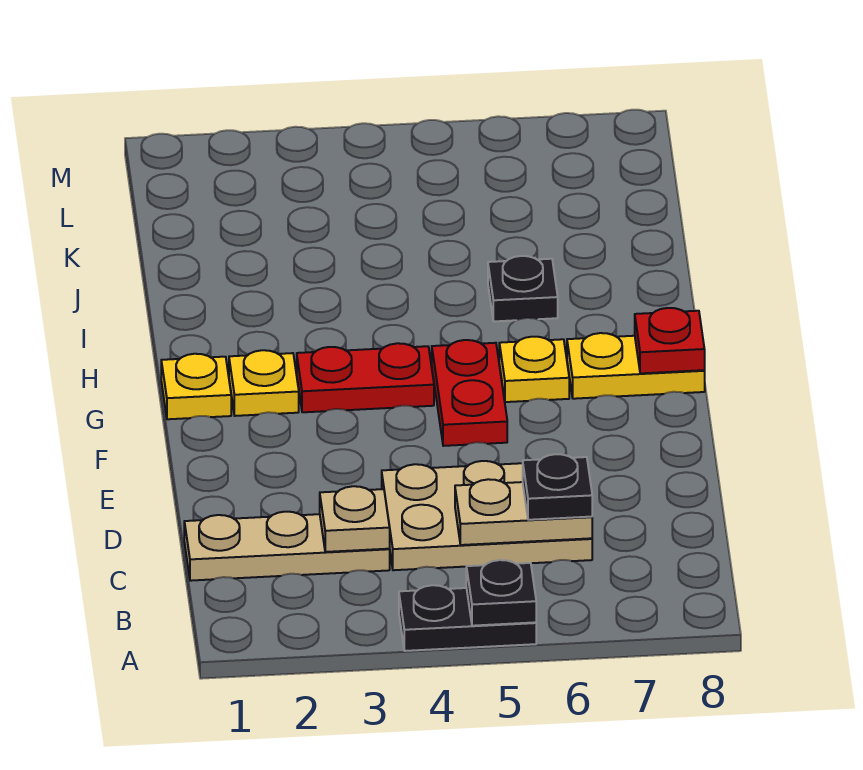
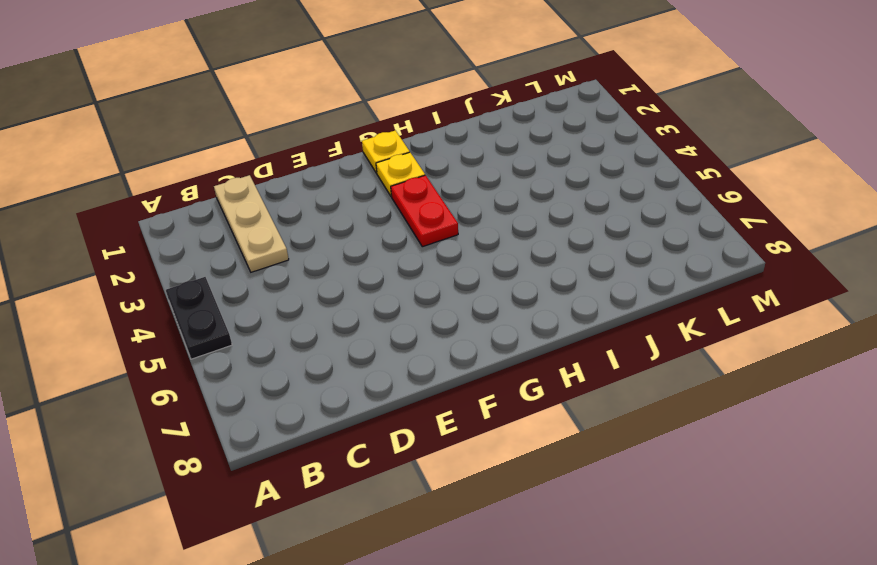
none -> tan 2x3 plate [382,461,592,570]
none -> red 1x2 plate [432,340,507,446]
none -> yellow 1x1 plate [499,337,569,402]

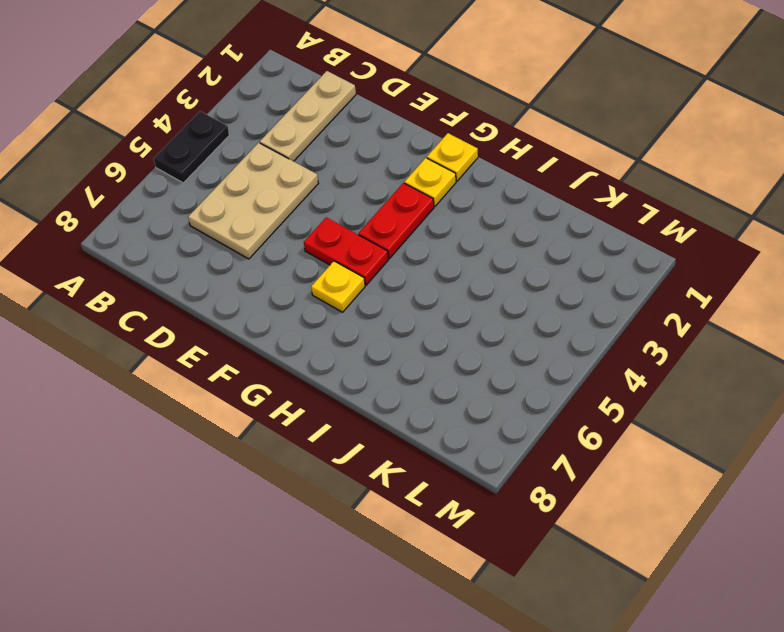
none -> yellow 1x2 plate [567,333,705,399]
none -> black 1x1 plate [488,256,558,321]
none -> black 1x1 plate [466,560,536,626]

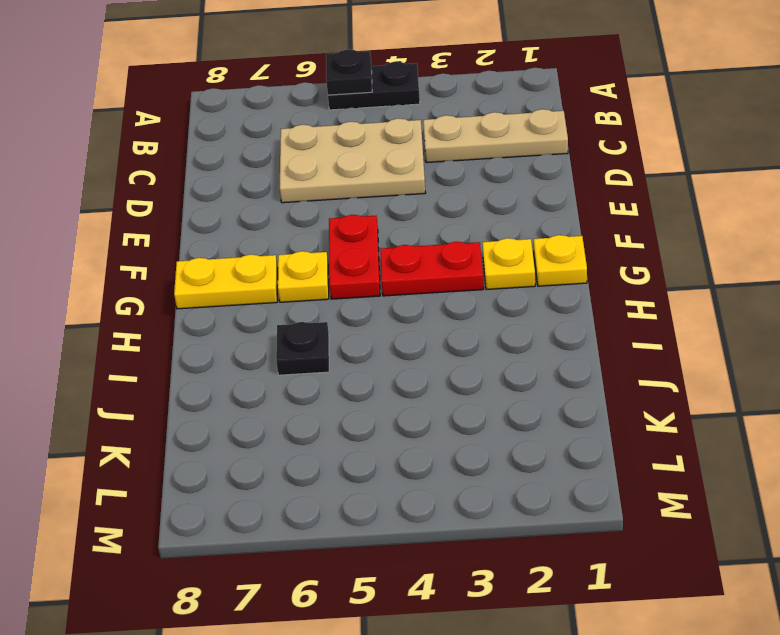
none -> tan 1x1 plate [320,486,390,552]
none -> tan 1x2 plate [455,479,592,545]
none -> red 1x1 plate [635,308,705,373]

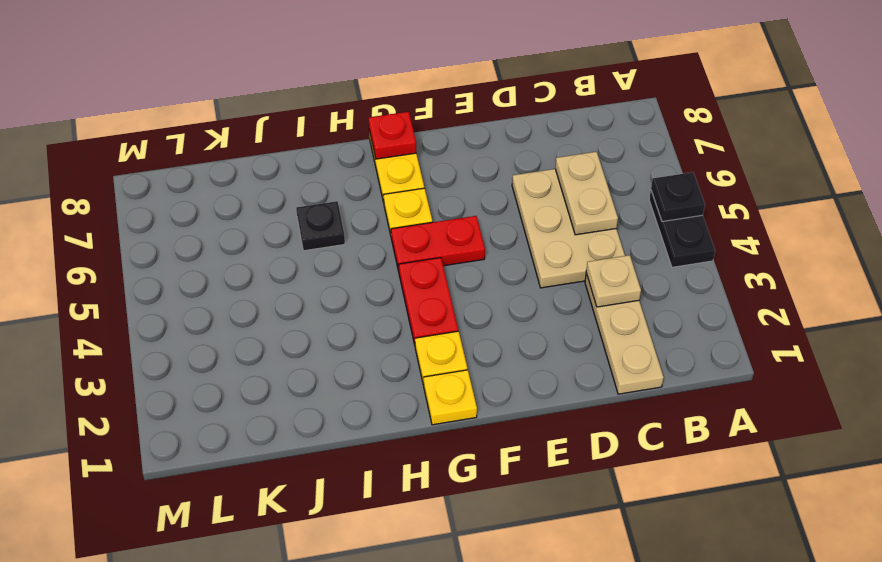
none -> black 1x1 plate [523,454,592,520]

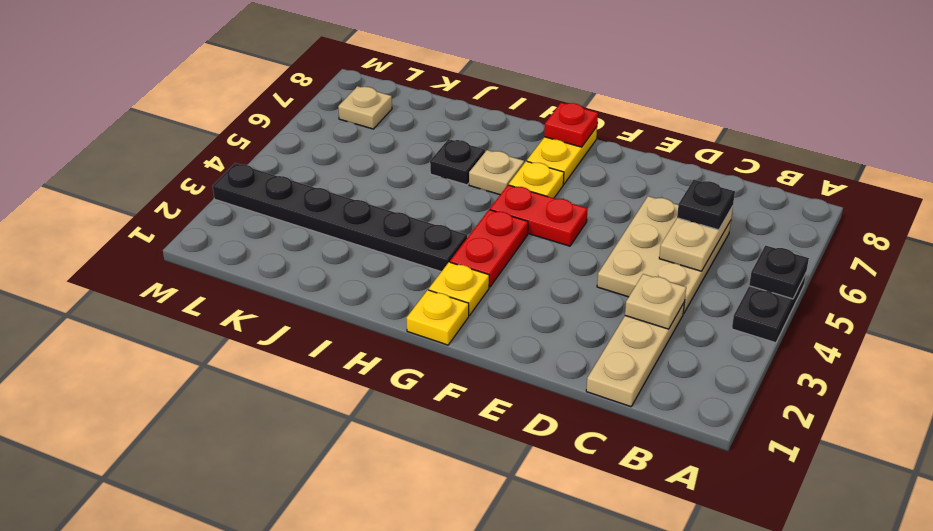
black 1x6 plate [213,163,467,272] -> none
tan 1x1 plate [469,150,524,195] -> none
tan 1x1 plate [338,86,392,129] -> none

